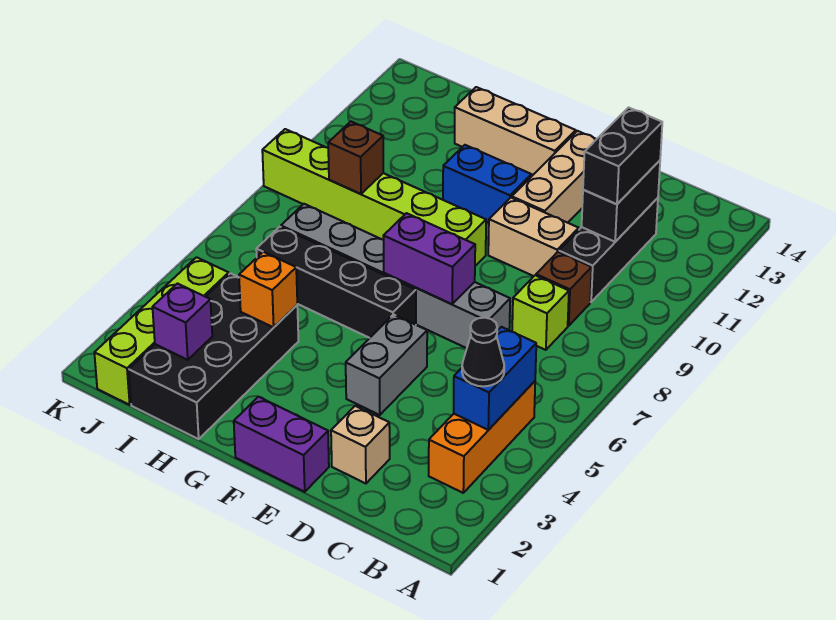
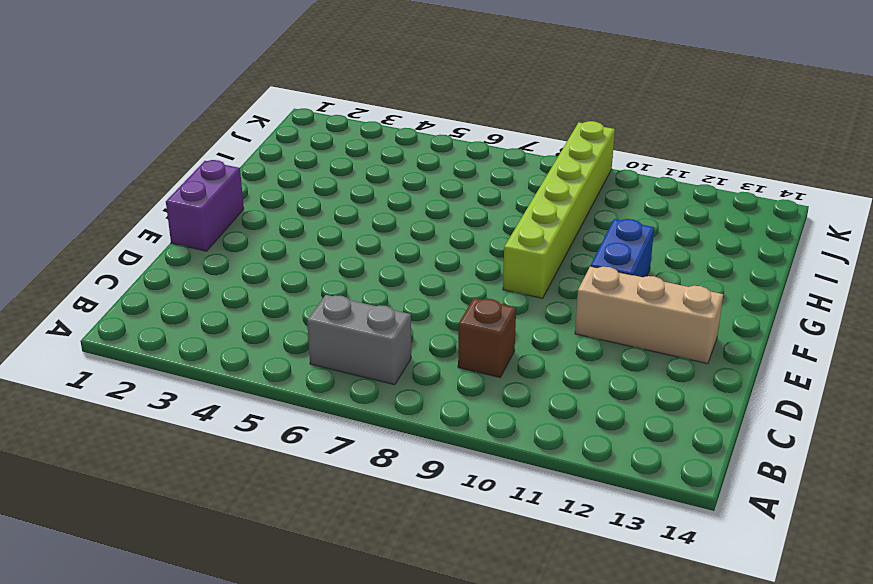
grey 1x2 brick [307,295,411,385] -> grey 1x2 brick moved to [346,315,427,415]
none -> orange 1x3 brick [429,381,535,493]
none -> lime 1x1 brick [512,275,569,350]
none -> black 1x3 brick [559,198,658,302]

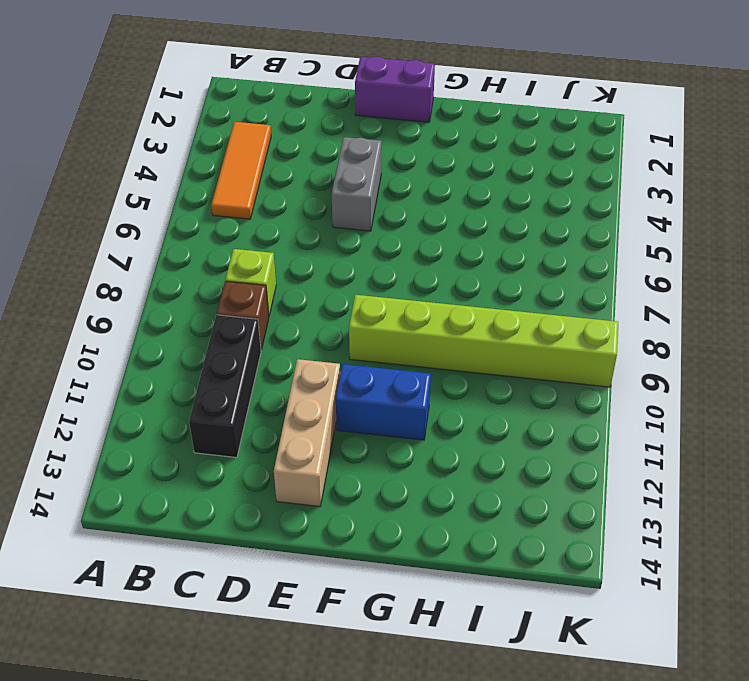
orange 1x3 tile [211,122,271,219] -> orange 1x3 brick [429,381,535,493]
none -> tan 1x1 brick [331,406,390,484]
none -> grey 1x6 brick [281,204,510,348]
none -> tan 1x2 brick [488,198,579,276]

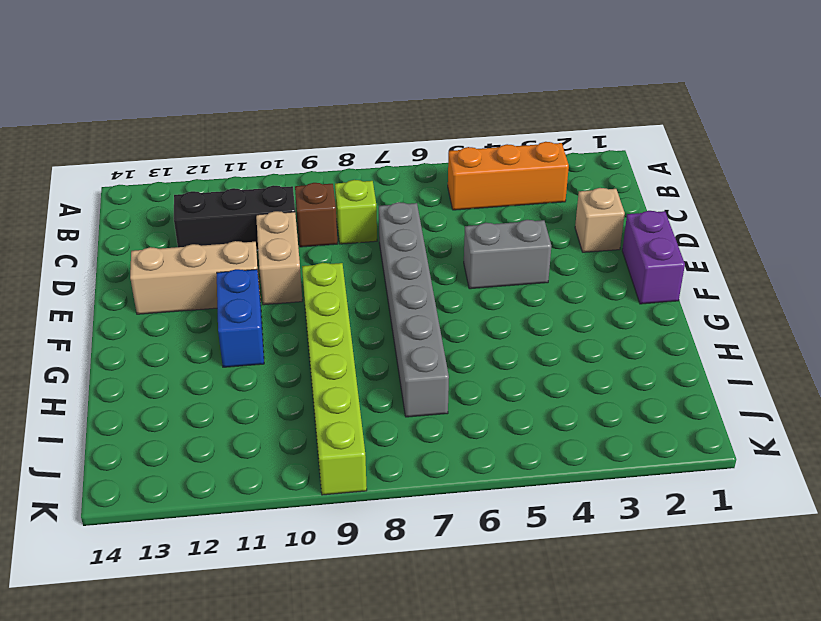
none -> black 1x4 brick [256,227,416,338]
none -> tan 1x3 brick [455,87,576,177]
none -> black 2x4 brick [129,273,299,439]

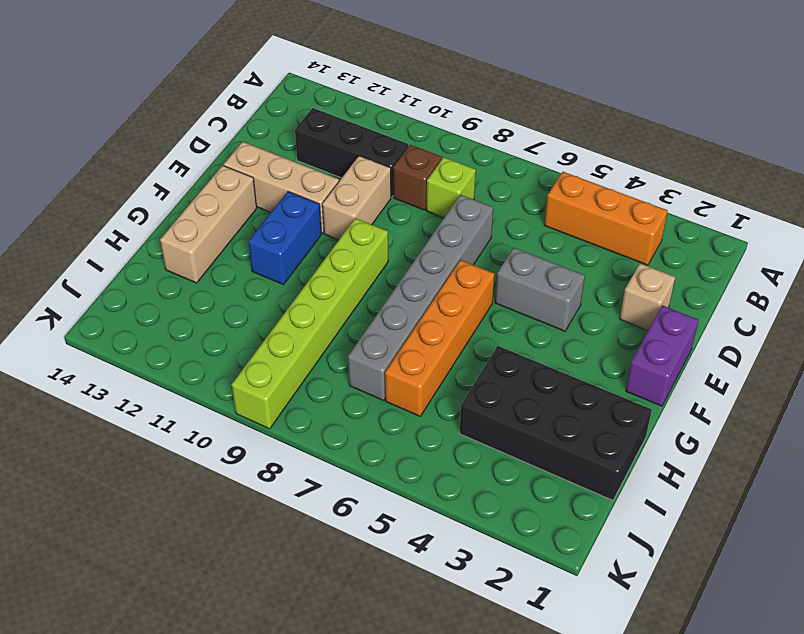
orange 1x4 brick [385,260,495,416] -> black 1x4 brick [256,227,416,338]
none -> lime 1x4 brick [94,257,229,405]
none -> blue 1x2 brick [454,327,536,430]
none -> black 1x2 brick [582,161,660,242]

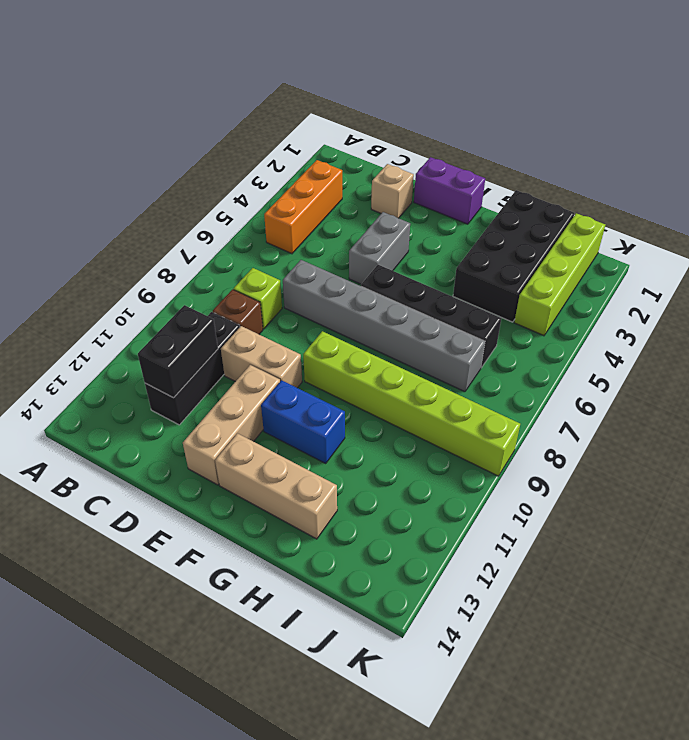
none -> blue 1x2 brick [454,327,536,430]
none -> purple 1x2 brick [383,213,475,304]
none -> orange 1x1 brick [239,252,297,327]

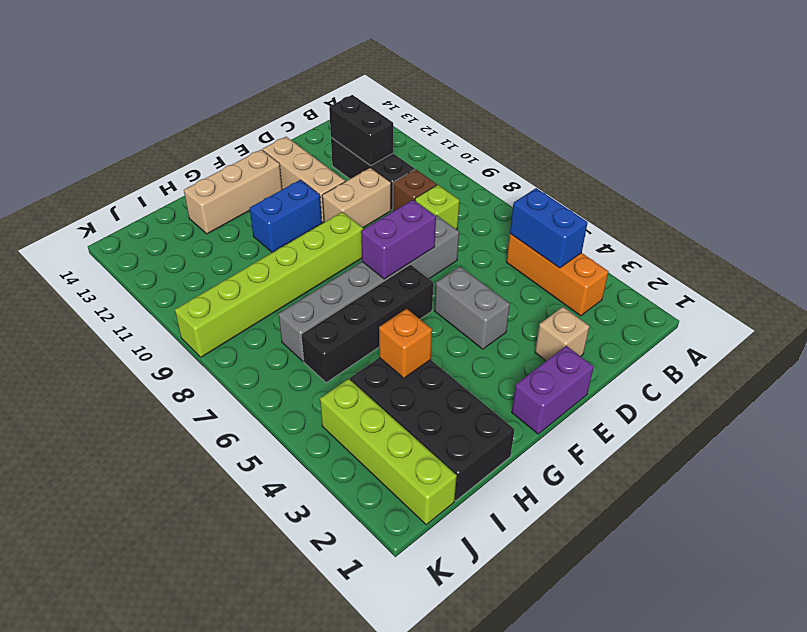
none -> purple 1x1 brick [153,284,212,360]
none -> brown 1x1 brick [328,122,383,194]
none -> black 1x1 cone [462,318,504,386]

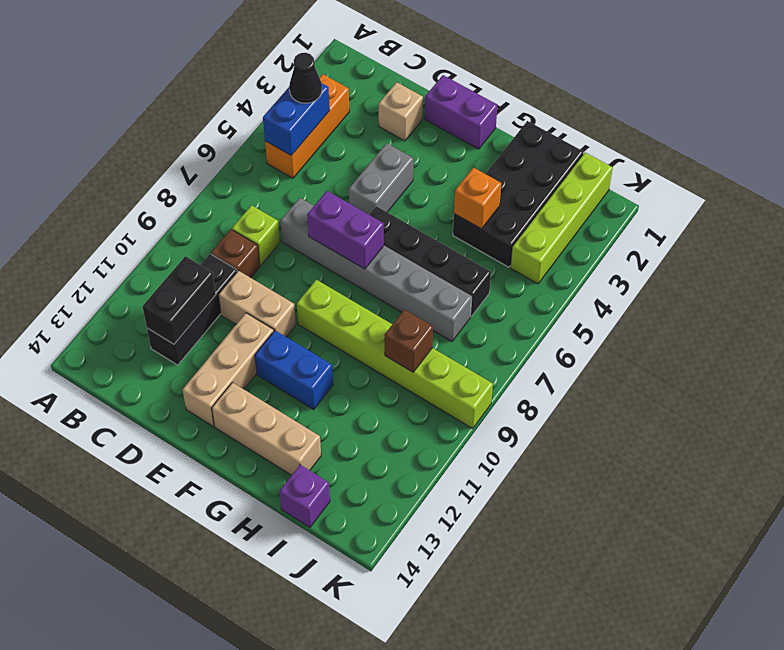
purple 1x1 brick [279,465,330,527] -> purple 1x1 brick moved to [153,284,212,360]
none -> black 1x2 brick [583,107,662,204]

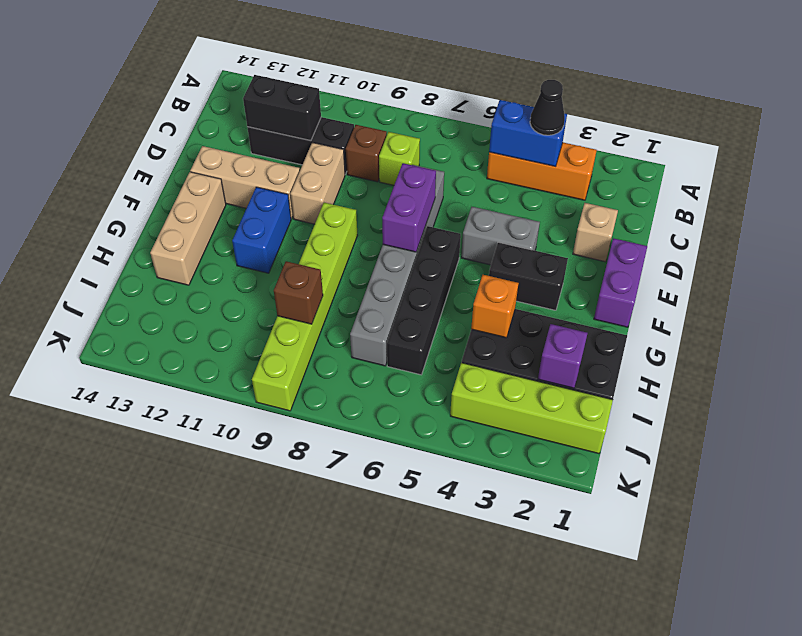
black 1x2 brick [489,242,568,310] -> black 1x2 brick moved to [583,107,662,204]

